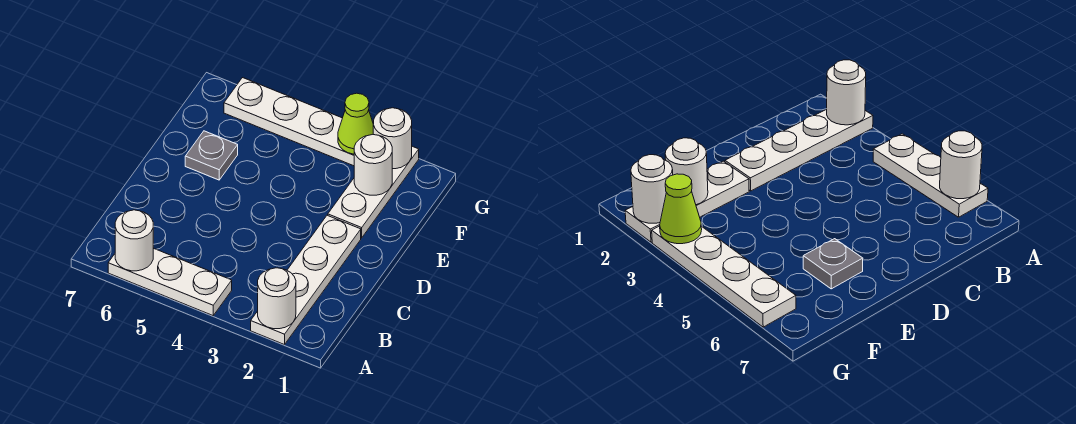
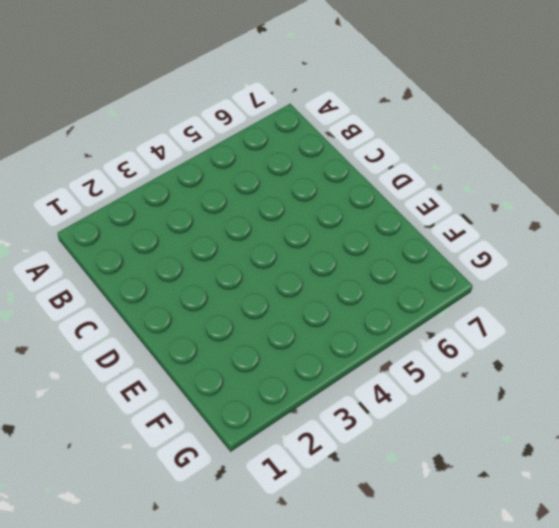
none -> white 1x4 plate [251,215,361,345]
none -> white 1x3 plate [108,248,232,316]

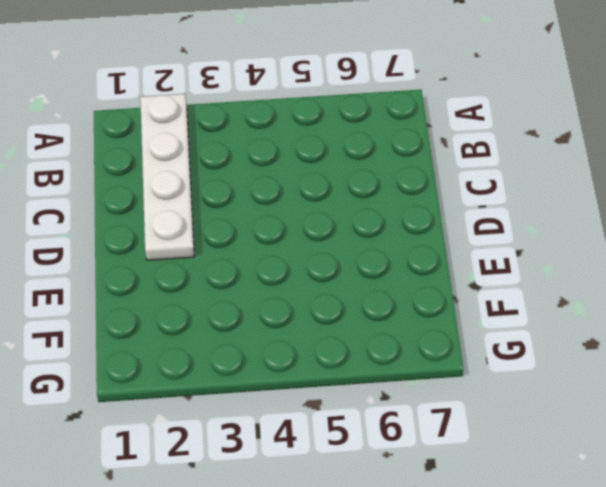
none -> white 1x3 plate [108,248,232,316]
none -> white 1x3 plate [328,146,419,238]

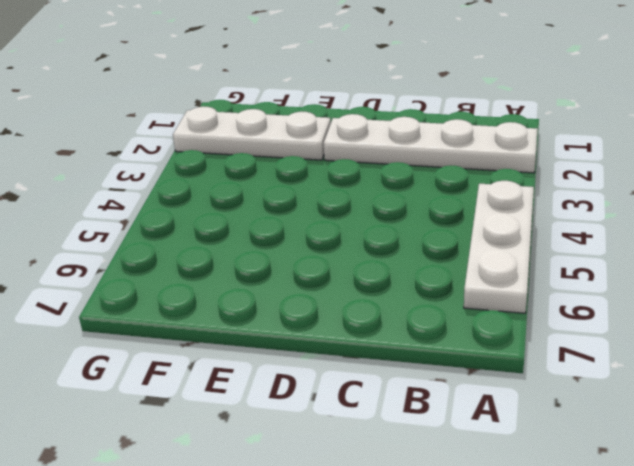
none -> grey 1x1 plate [185,131,238,180]
none -> white 1x4 plate [224,78,354,166]

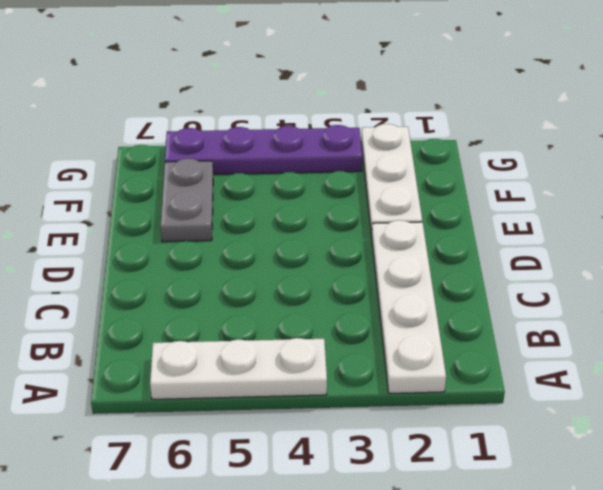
grey 1x2 plate [161,158,213,242] -> grey 1x1 plate [185,131,238,180]
purple 1x4 plate [165,125,363,174] -> white 1x4 plate [224,78,354,166]
none -> white 1x1 round brick [258,268,296,329]
none -> white 1x1 round brick [115,210,153,271]

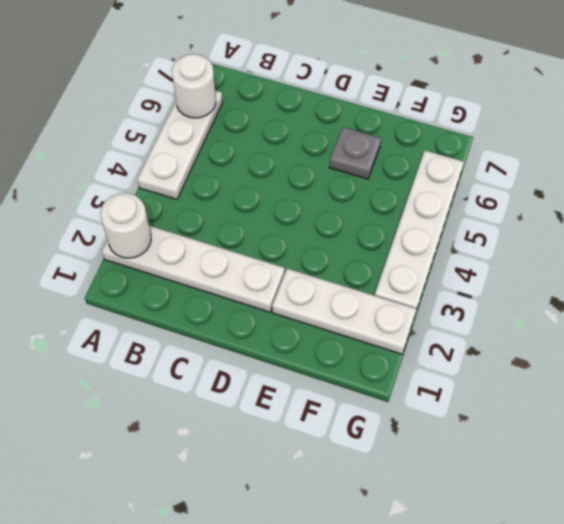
none -> white 1x1 round brick [354,135,392,195]
none -> white 1x1 round brick [373,108,412,169]

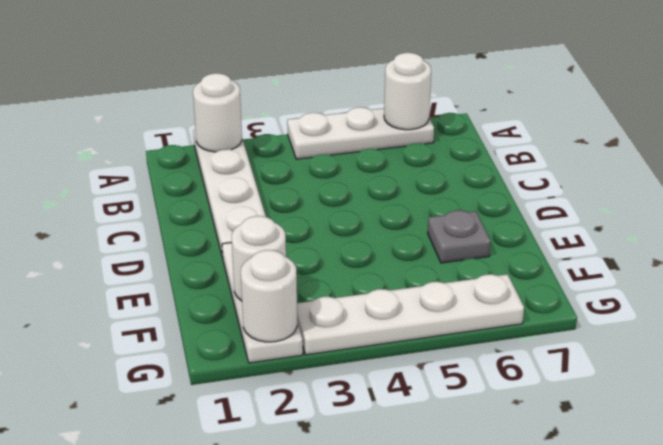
none -> lime 1x1 cone [338,93,373,154]

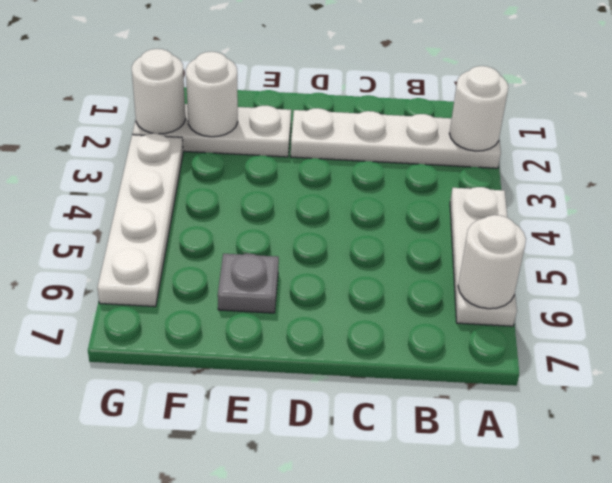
none -> lime 1x1 cone [338,93,373,154]

